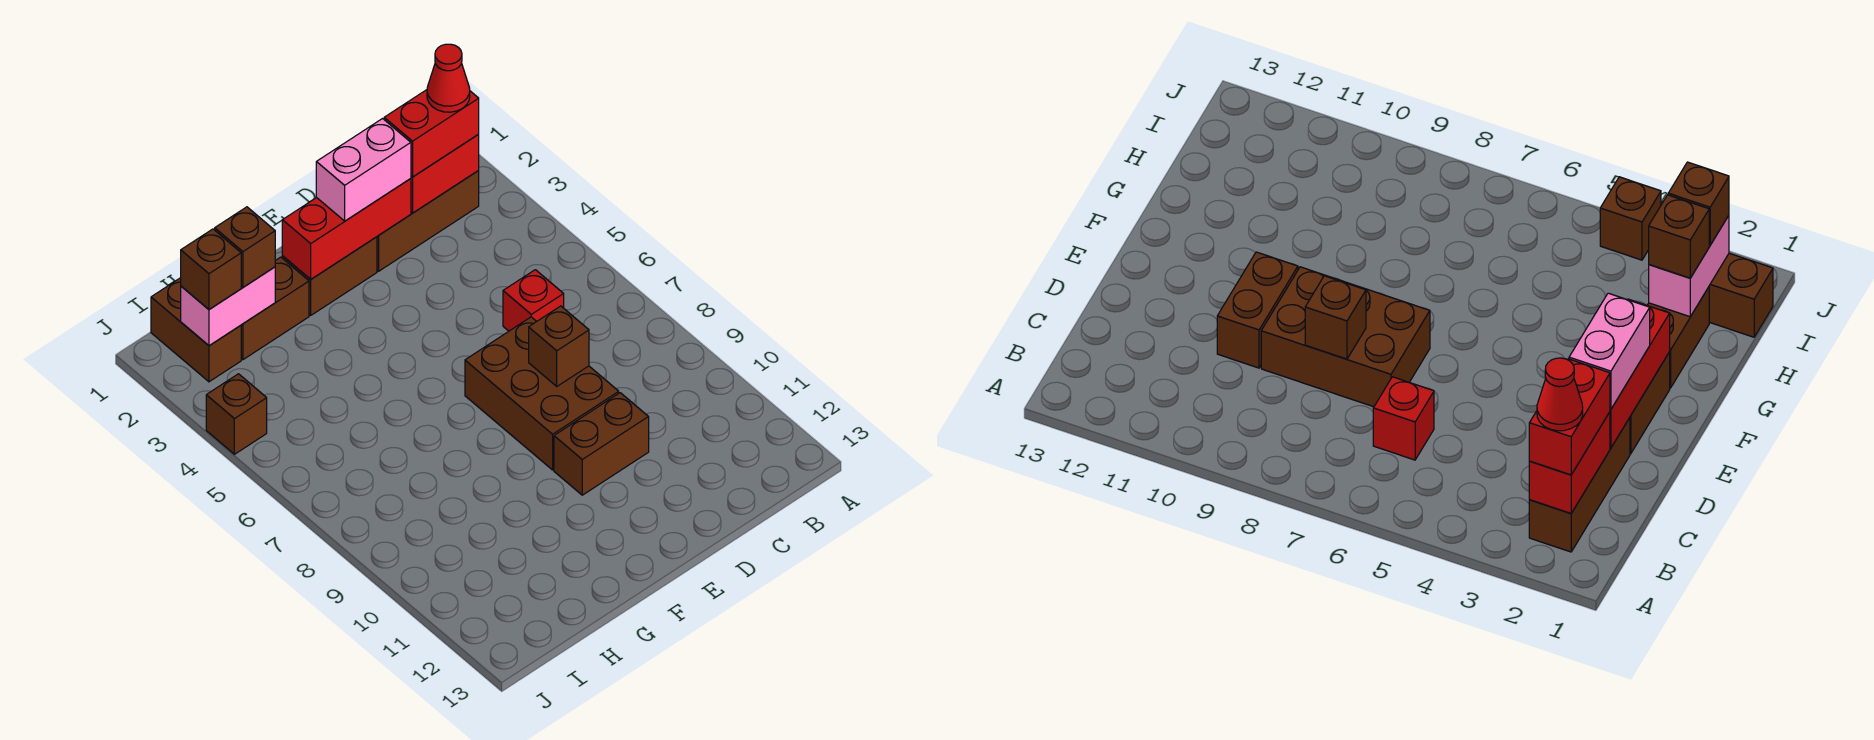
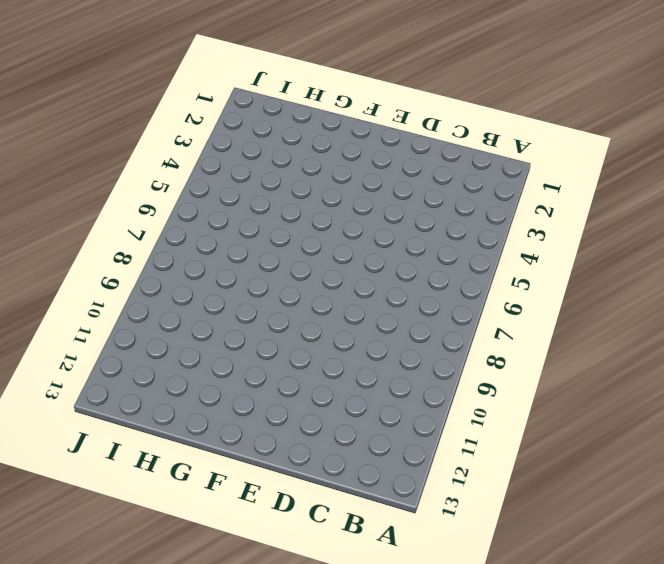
none -> brown 1x3 brick [377,171,479,271]
none -> red 1x1 brick [503,270,564,331]
none -> brown 2x3 brick [465,317,619,470]

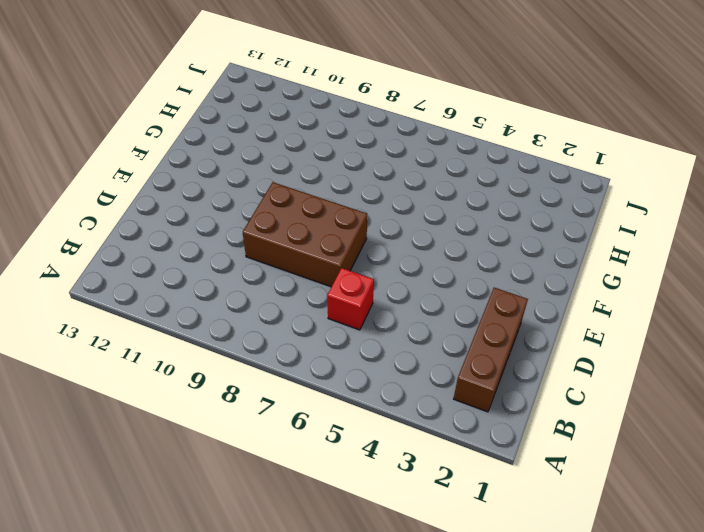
none -> brown 1x2 brick [554,393,649,495]
none -> brown 1x2 brick [282,237,377,315]
none -> brown 1x2 brick [241,257,309,360]

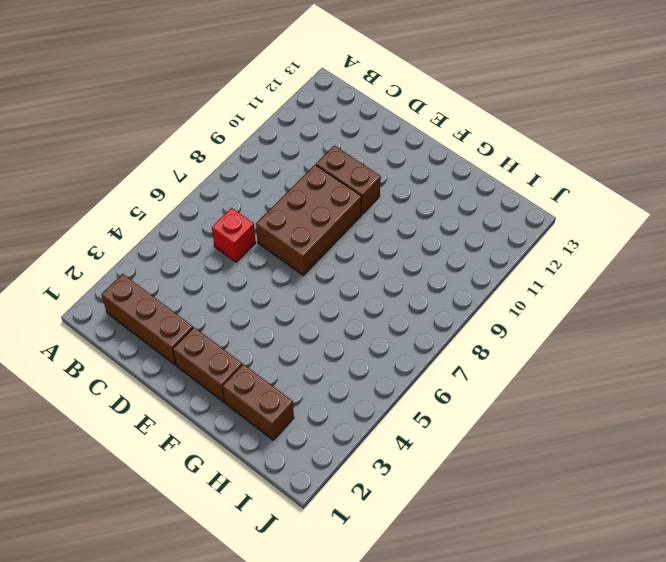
none -> brown 1x2 brick [151,278,241,382]
none -> brown 1x1 brick [206,374,267,454]
none -> red 1x2 brick [411,135,479,213]

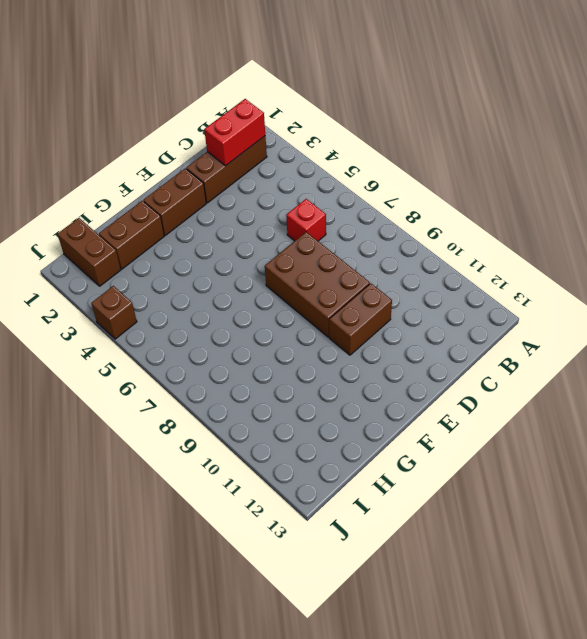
none -> red 1x3 brick [282,179,411,279]
none -> brown 1x1 brick [529,306,589,386]
none -> pink 1x2 brick [181,267,275,346]

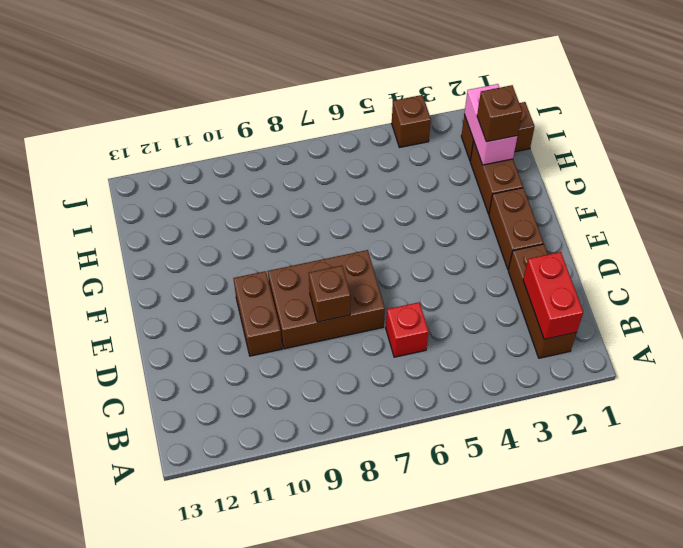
none -> red 1x3 brick [282,179,411,279]
none -> red 1x2 brick [384,90,479,177]
none -> pink 1x2 brick [316,119,411,221]

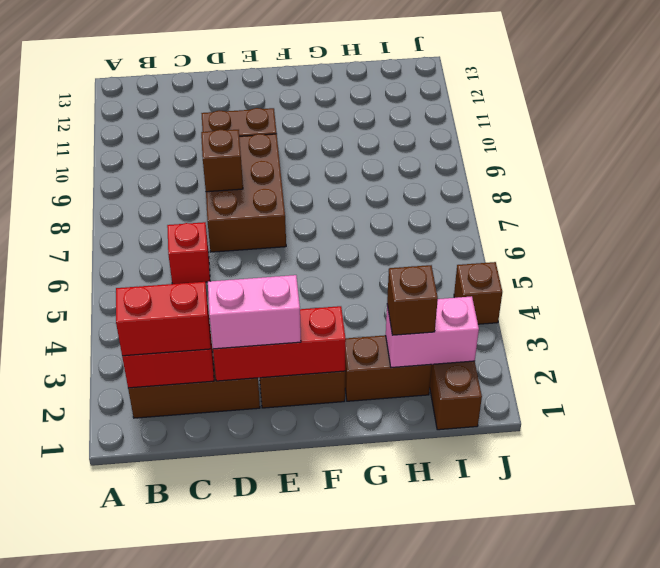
none -> brown 1x1 brick [181,229,241,309]
none -> red 1x1 cone [427,44,470,112]

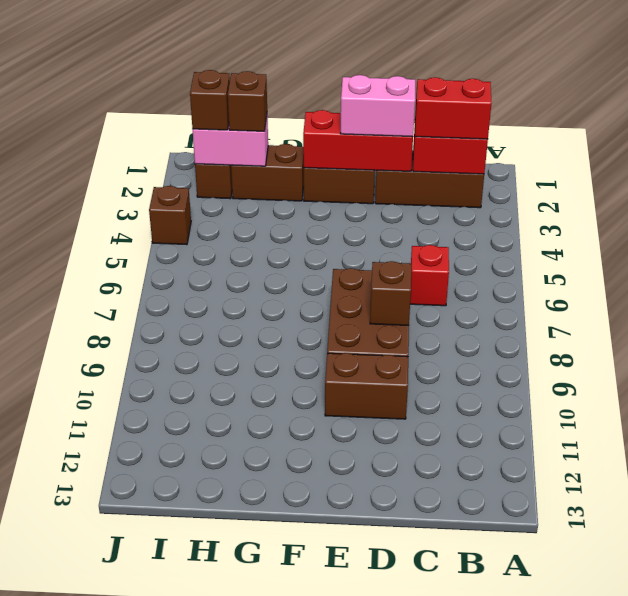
none -> red 1x1 cone [427,44,470,112]

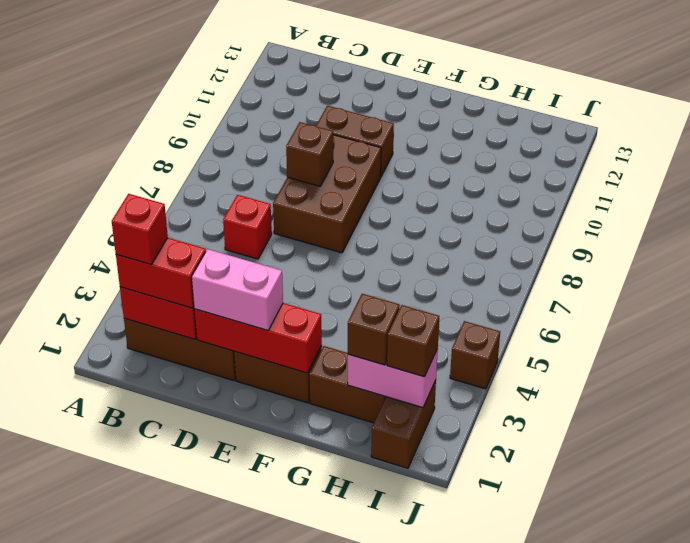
red 1x1 brick [112,194,168,265] -> red 1x1 cone [427,44,470,112]

